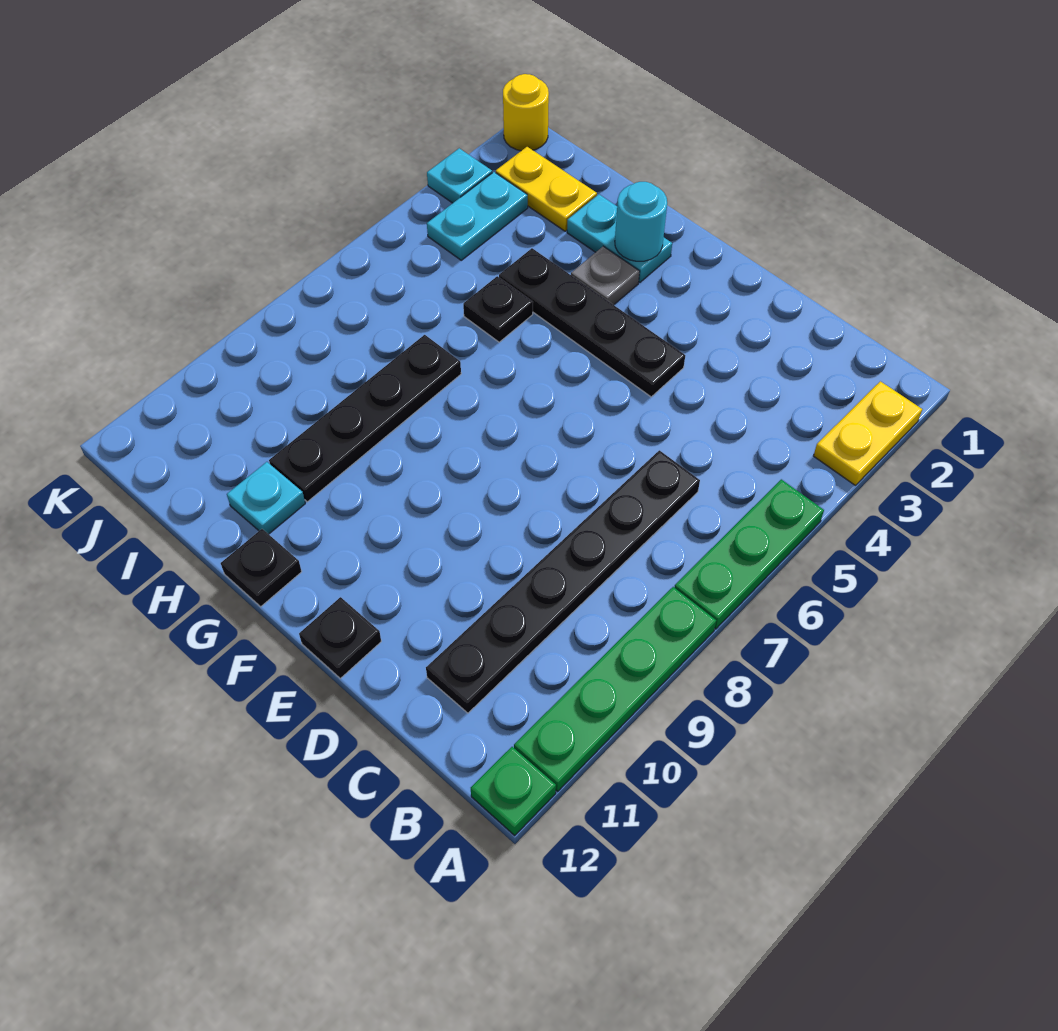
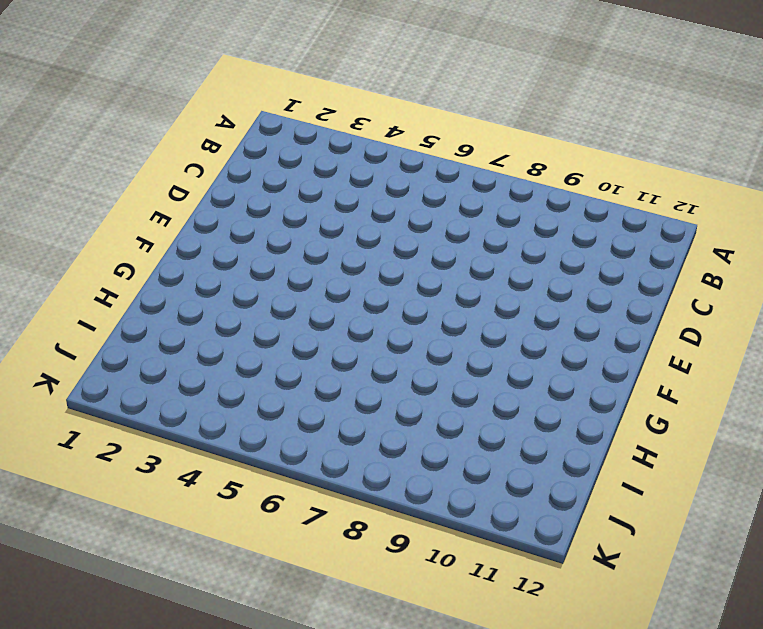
none -> yellow 1x2 plate [814,381,922,486]
none -> green 1x3 plate [674,479,824,629]
none -> green 1x4 plate [514,587,716,791]

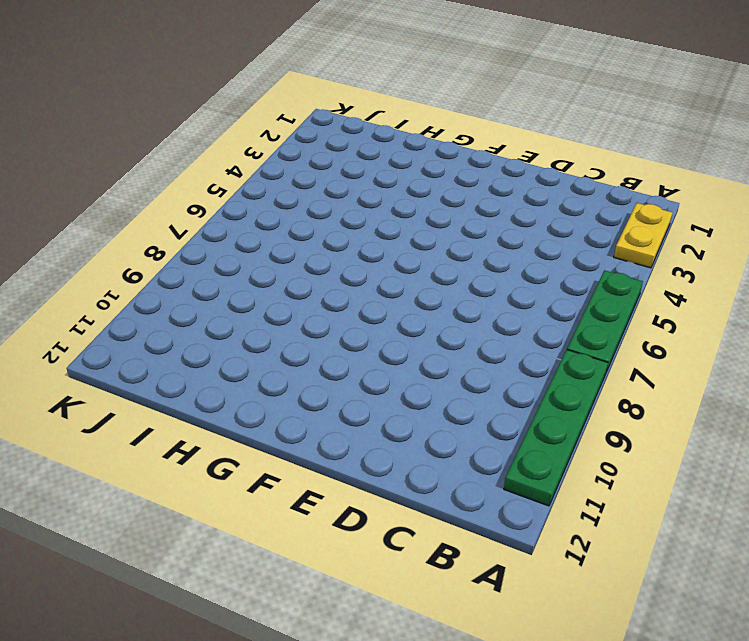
none -> green 1x1 plate [471,747,556,835]
none -> black 1x6 plate [426,450,700,713]
none -> black 1x4 plate [499,248,685,397]

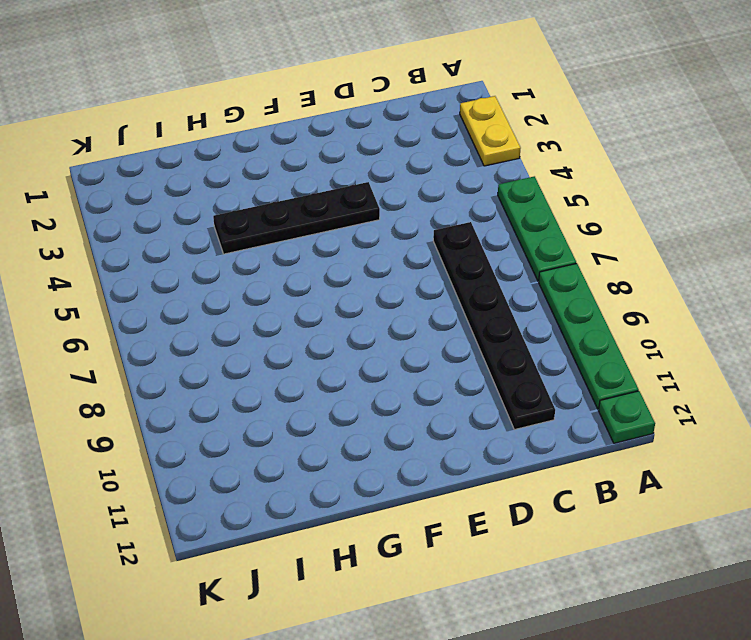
none -> black 1x1 plate [299,597,381,678]
none -> cyan 1x2 plate [567,194,672,282]
none -> grey 1x1 plate [571,246,640,305]

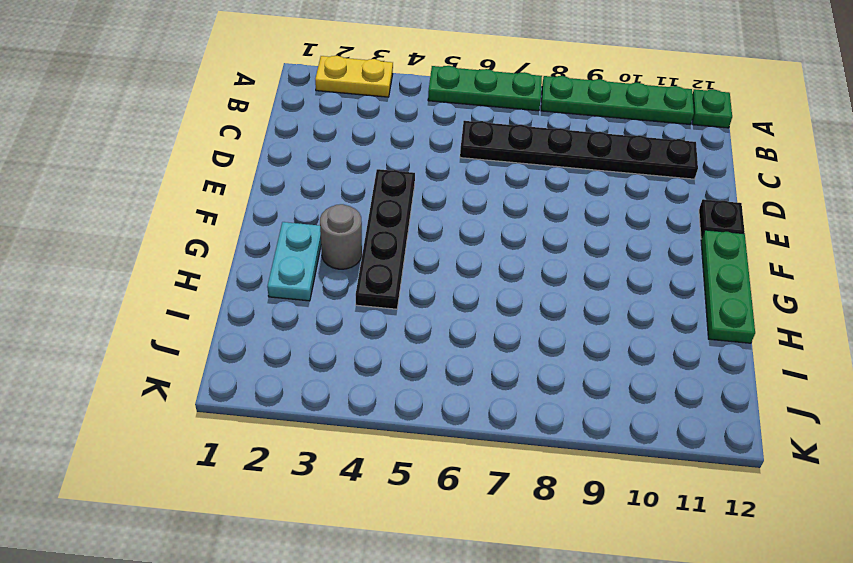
green 1x3 plate [701,230,755,343] -> black 1x1 plate [221,529,302,607]
grey 1x1 round brick [320,204,362,269] -> grey 1x1 plate [571,246,640,305]
none -> black 1x1 plate [463,276,533,342]
none -> black 1x4 plate [269,335,461,502]
none -> cyan 1x1 plate [227,462,305,534]

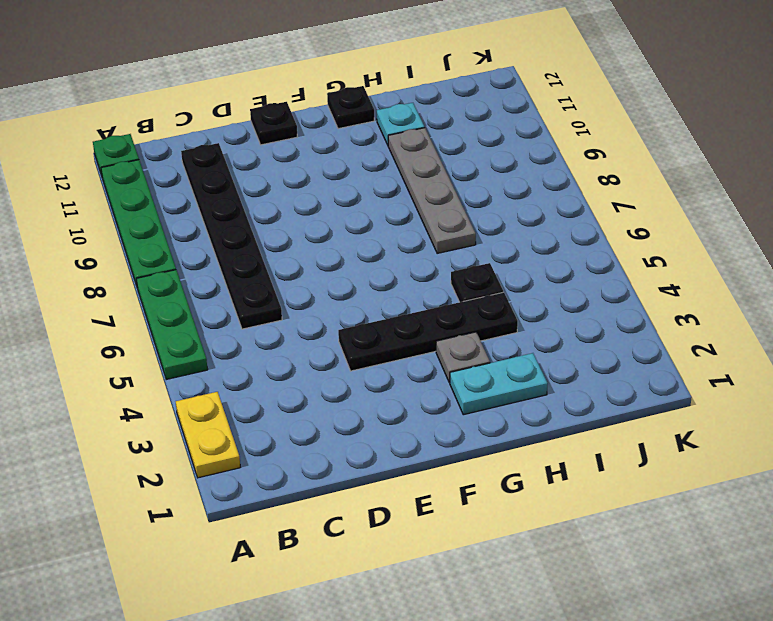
grey 1x4 plate [388,128,476,254] -> black 1x4 plate [269,335,461,502]
none -> yellow 1x2 plate [496,147,597,231]
none -> cyan 1x2 plate [427,172,528,260]
none -> yellow 1x1 round brick [503,74,549,151]

